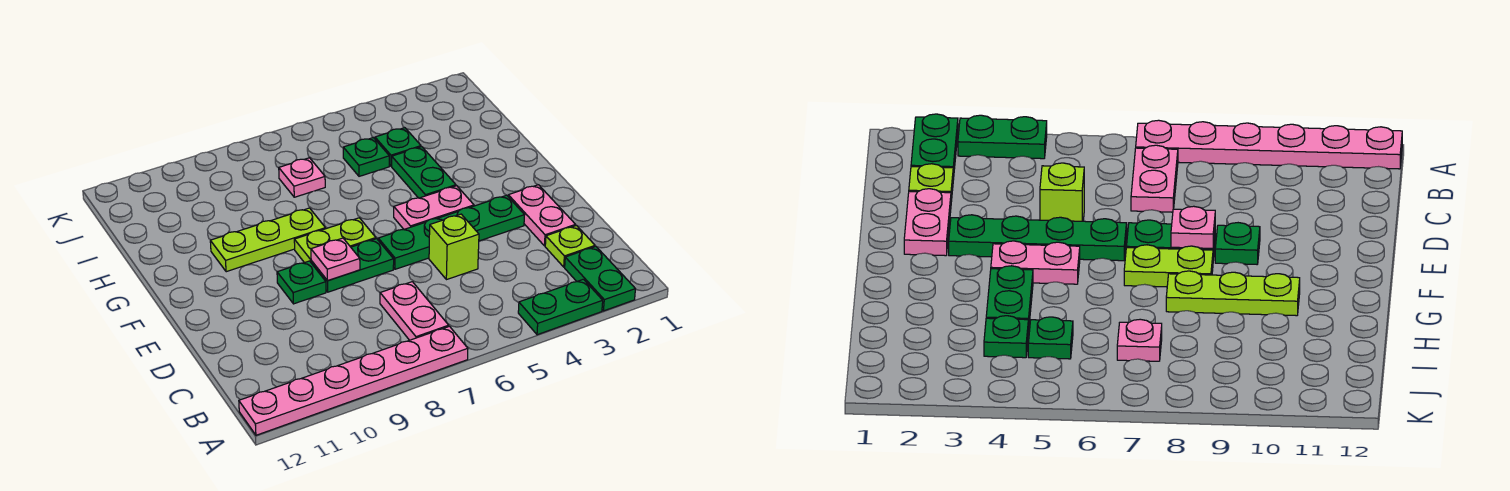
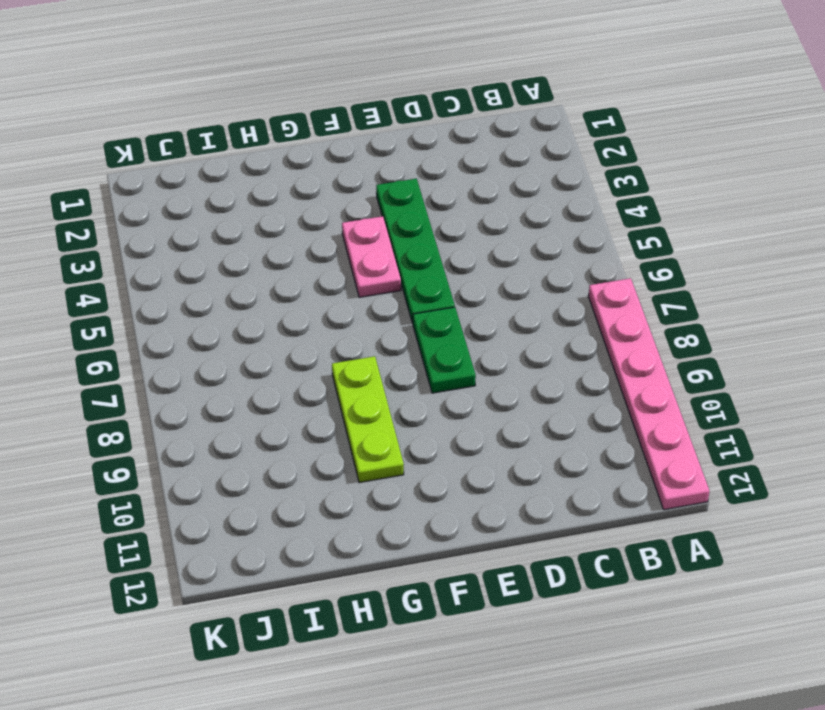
none -> green 1x2 plate [565,246,635,311]
none -> green 1x2 plate [518,279,603,335]
none -> pink 1x2 plate [380,282,449,340]

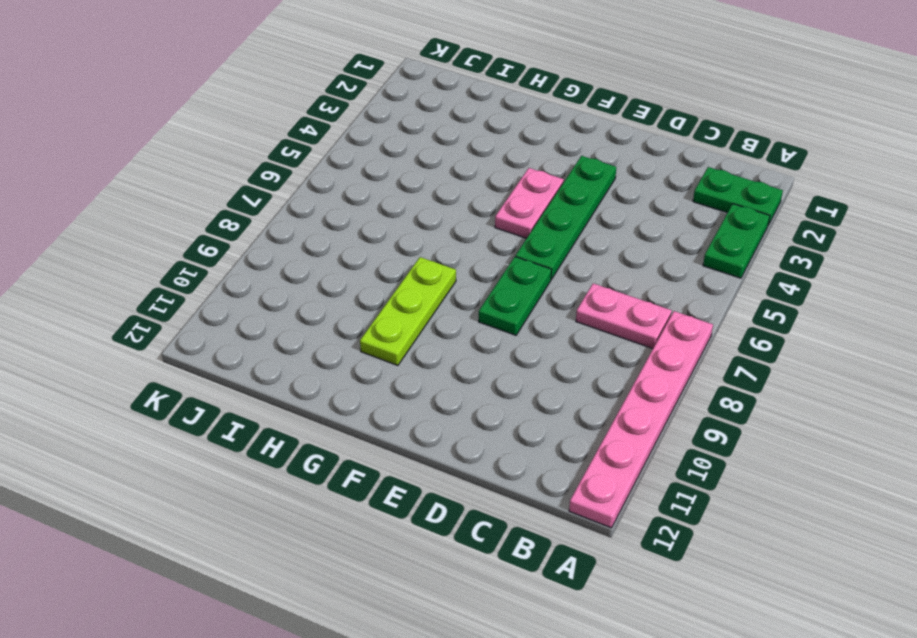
none -> lime 1x1 plate [545,225,595,267]
none -> pink 1x2 plate [508,185,576,246]
none -> lime 1x1 brick [429,214,479,280]

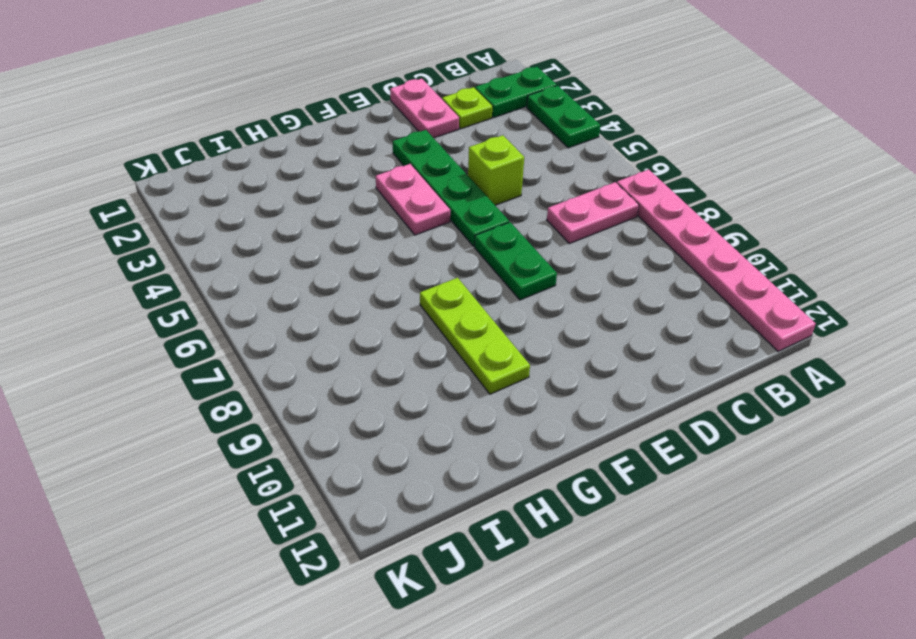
pink 1x2 plate [390,79,459,138] -> pink 1x2 plate turned to [508,185,576,246]
none -> green 1x1 plate [277,261,326,304]
none -> lime 1x2 plate [294,218,376,263]
none -> green 1x2 plate [392,147,456,198]

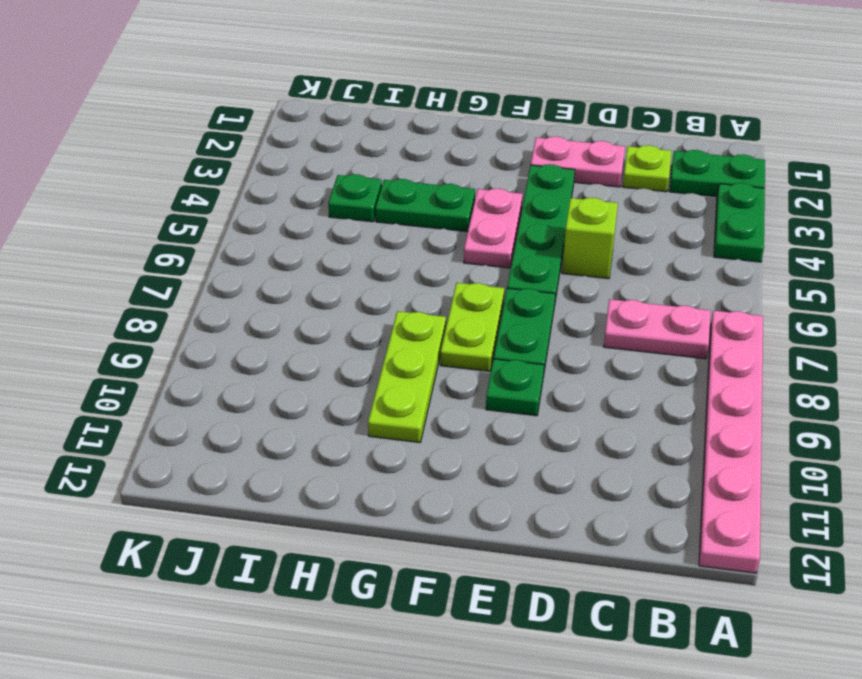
none -> green 1x1 plate [343,138,389,176]
none -> pink 1x1 plate [279,158,325,197]
none -> pink 1x1 plate [311,238,360,281]

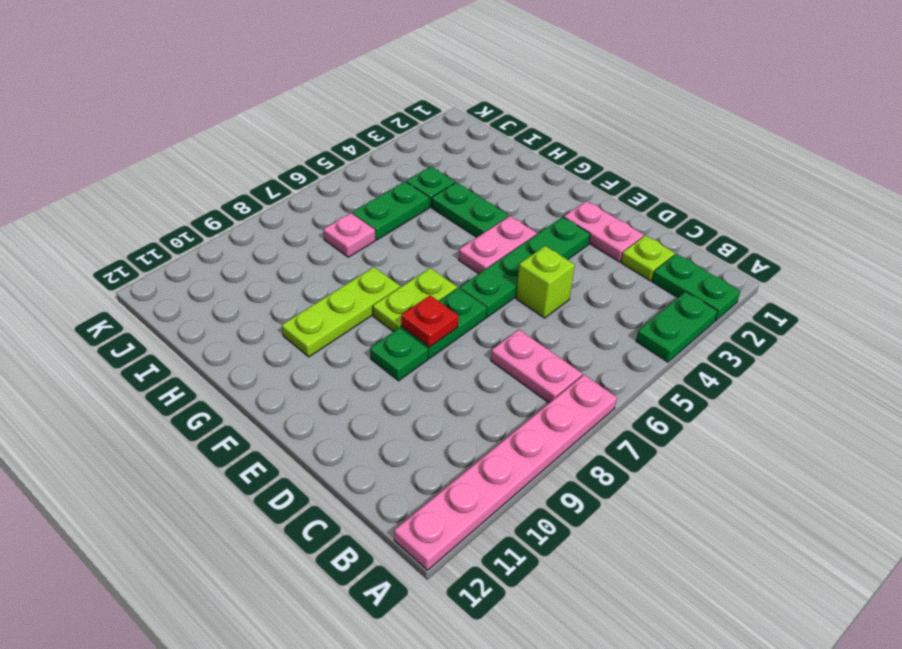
red 1x1 plate [401,295,459,347] -> pink 1x1 plate [311,238,360,281]
green 1x2 plate [352,181,430,240] -> green 1x1 plate [343,138,389,176]

